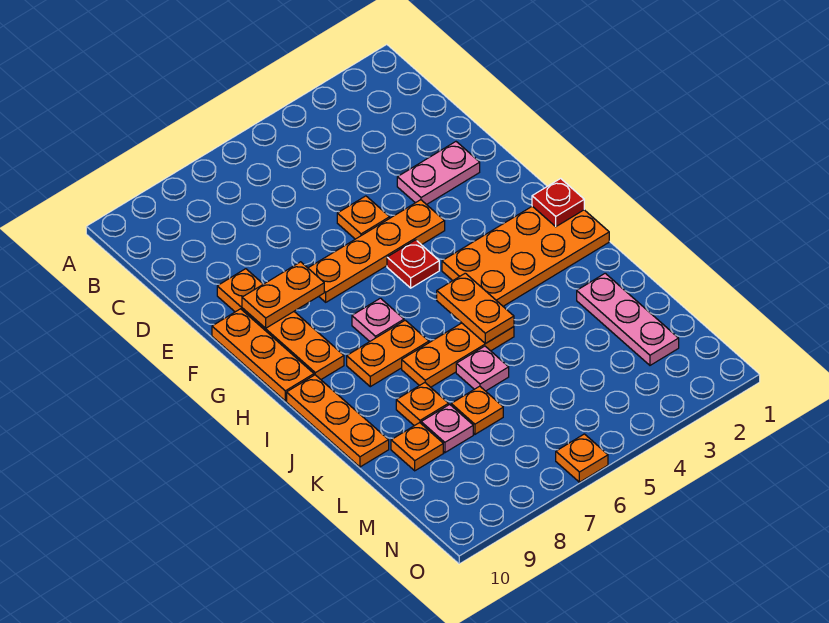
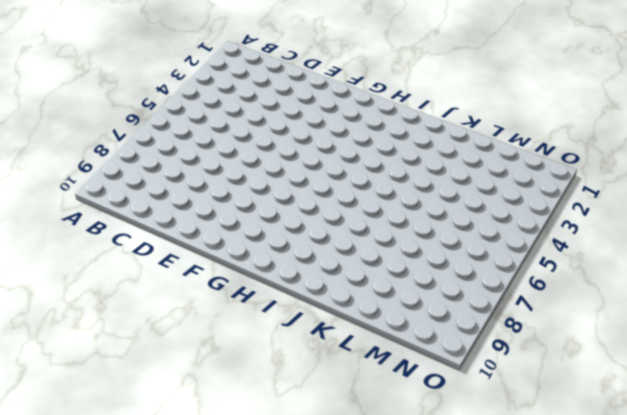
none -> pink 1x2 plate [397,142,480,205]
none -> orange 1x1 plate [337,196,390,239]
none -> orange 1x4 plate [217,269,344,379]

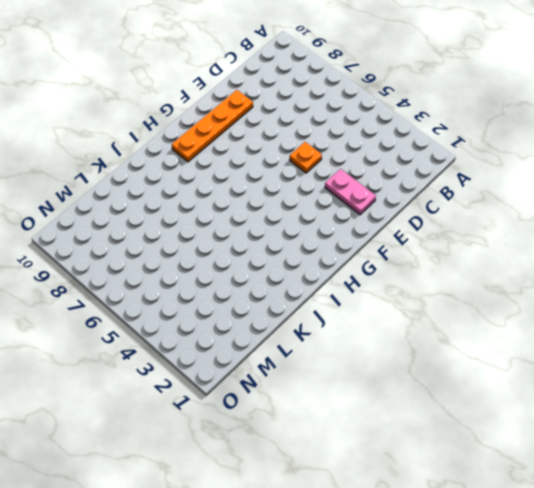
none -> orange 1x4 plate [308,200,445,302]
none -> orange 1x3 plate [212,309,314,401]
none -> red 1x1 plate [387,240,439,288]

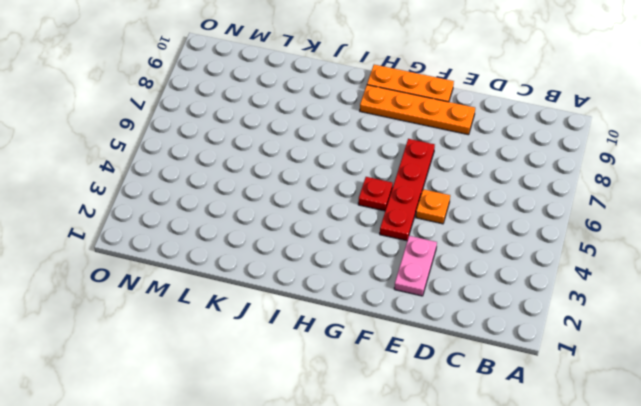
red 1x4 plate [380,139,435,241] -> orange 1x4 plate [308,200,445,302]
none -> orange 2x4 plate [442,206,609,306]
none -> pink 1x1 plate [352,298,404,341]
none -> orange 1x2 plate [347,320,429,387]

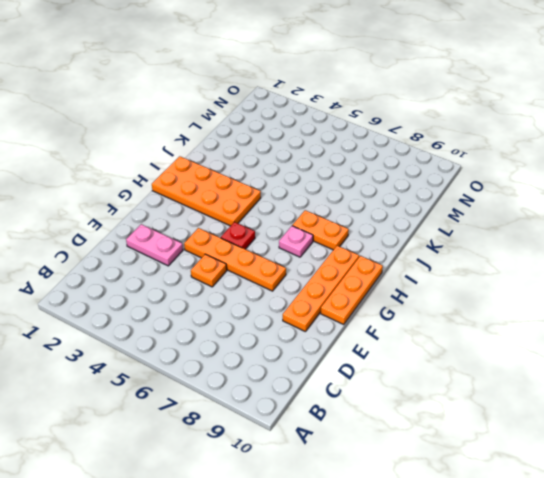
none -> orange 1x3 plate [287,375,389,467]
none -> orange 1x3 plate [402,323,514,387]
none -> pink 1x3 plate [577,273,679,365]

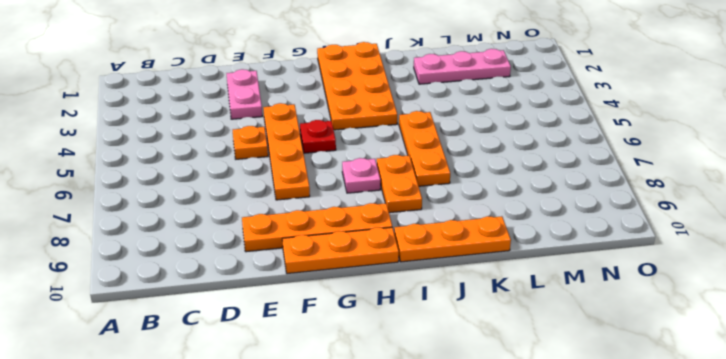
none -> pink 1x1 plate [456,346,509,391]
none -> orange 1x1 plate [396,383,449,426]
none -> orange 1x1 plate [451,386,503,434]

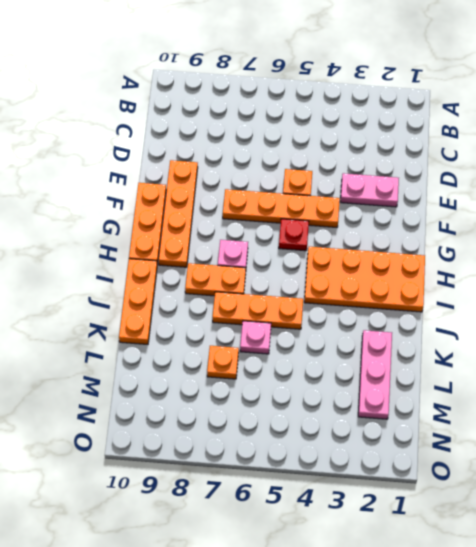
none -> orange 1x1 plate [396,383,449,426]
none -> pink 1x1 plate [421,404,473,453]
none -> orange 1x1 plate [391,423,443,471]

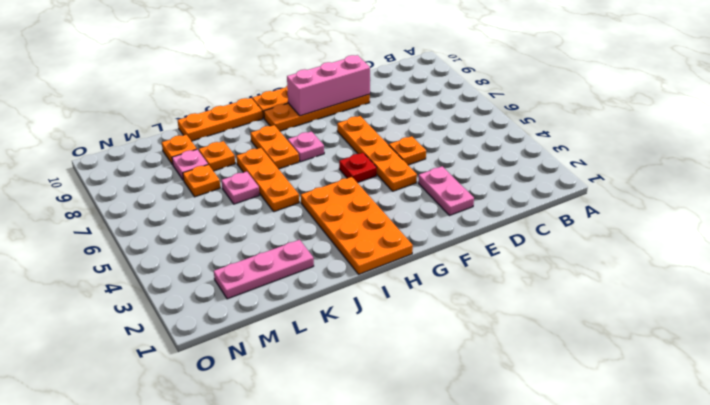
pink 1x3 brick [287,55,370,116] -> orange 1x2 plate [242,262,324,328]
none -> orange 1x1 plate [556,434,608,482]
none -> red 1x1 plate [532,179,584,227]
none -> orange 1x2 plate [437,273,514,344]

